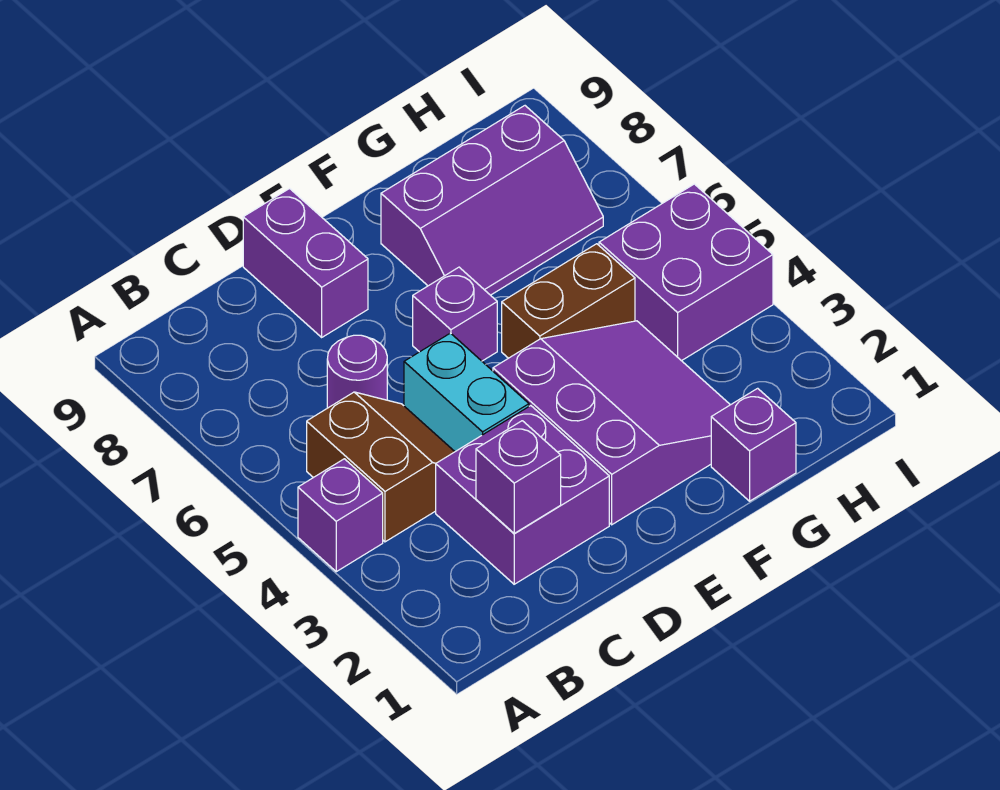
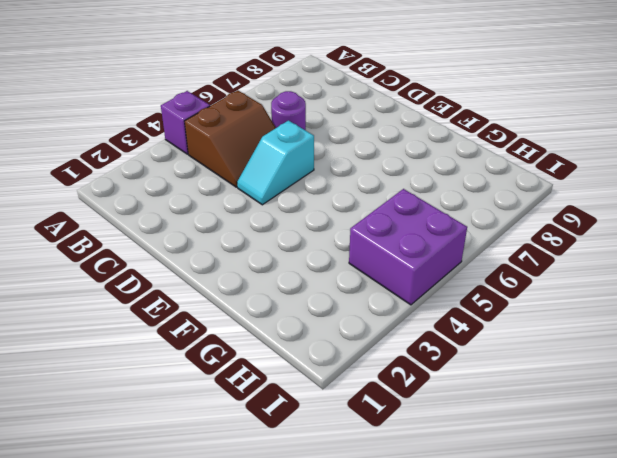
cyan 1x2 slope [237,121,314,205] -> cyan 1x2 brick [404,333,529,452]
none -> purple 2x2 brick [436,406,609,584]
none -> purple 1x2 brick [243,189,368,337]
none -> purple 3x3 slope [493,321,730,525]

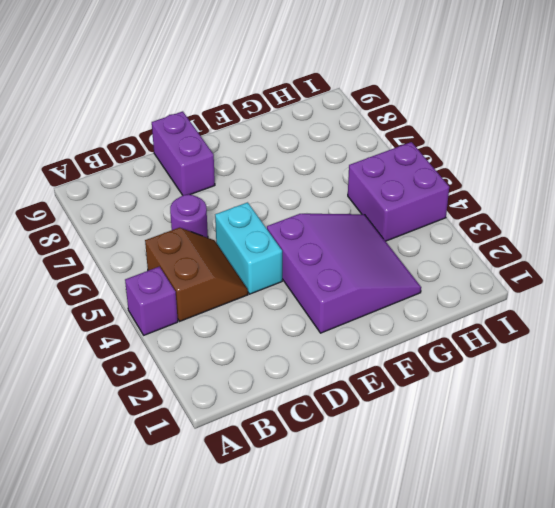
none -> purple 2x2 brick [436,406,609,584]
none -> purple 1x1 brick [413,267,497,361]
none -> brown 1x2 brick [502,244,635,358]

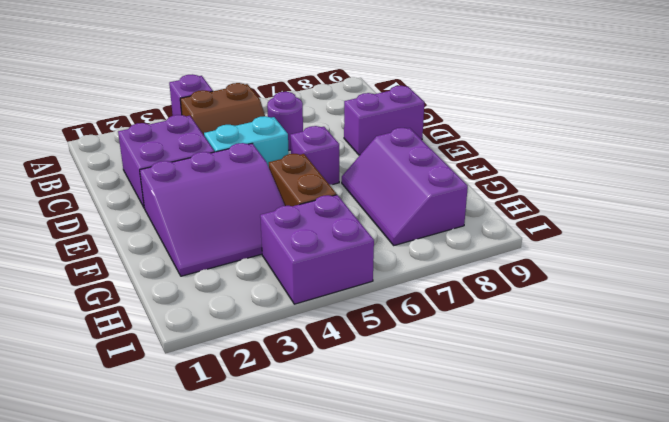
none -> purple 1x1 brick [711,388,796,501]
none -> purple 1x1 brick [476,421,561,534]

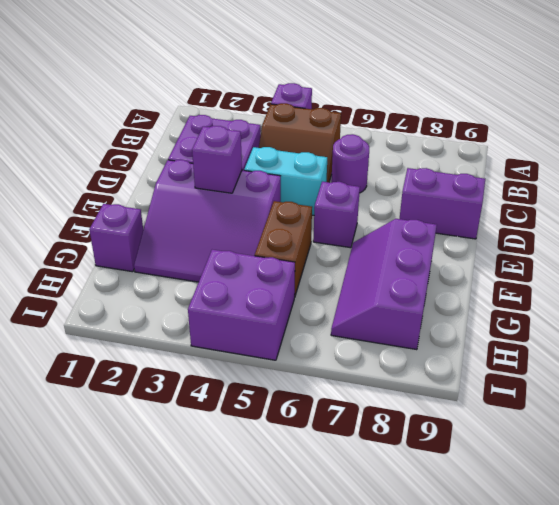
purple 1x1 brick [192,126,242,193] -> purple 1x1 brick moved to [476,421,561,534]

